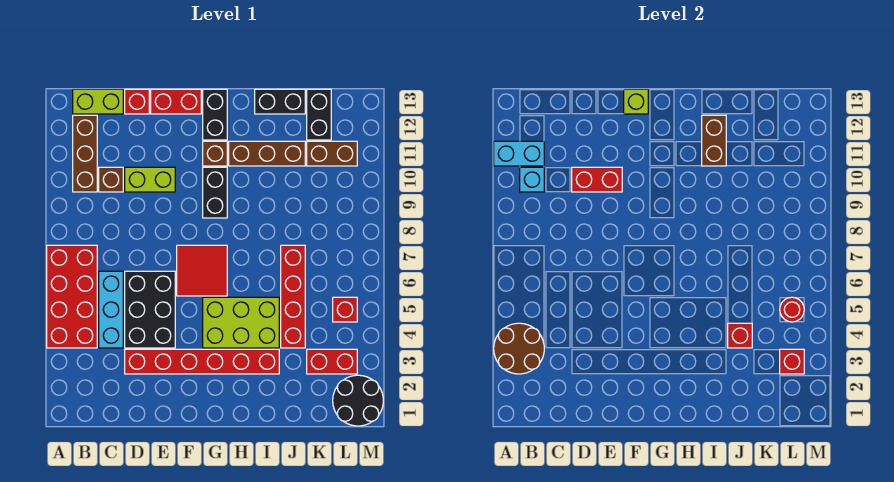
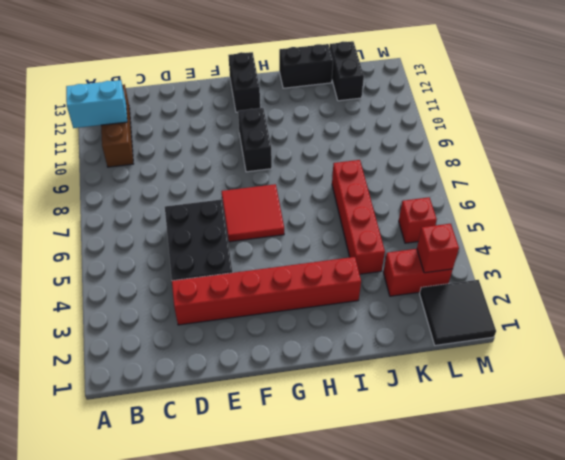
black 2x2 tile [420,280,496,345] -> black 2x2 round brick [333,375,383,426]
none -> red 2x4 brick [47,245,97,348]
none -> lime 1x2 brick [73,89,123,114]
none -> cyan 1x3 brick [99,271,123,348]
none -> brown 1x1 brick [99,167,123,192]

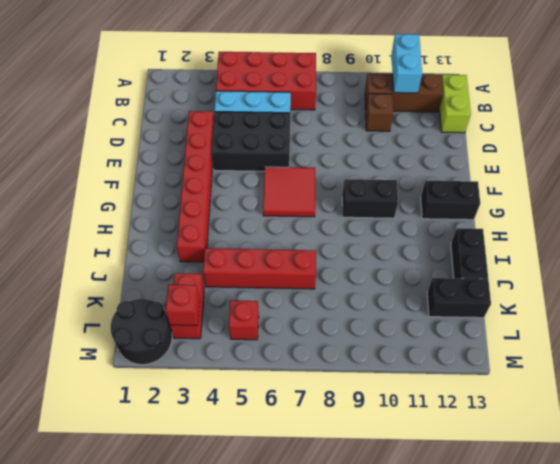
none -> lime 1x2 brick [125,167,175,192]
none -> red 1x1 brick [125,89,149,114]
none -> red 1x2 brick [151,89,201,114]
none -> lime 2x3 brick [203,297,279,348]

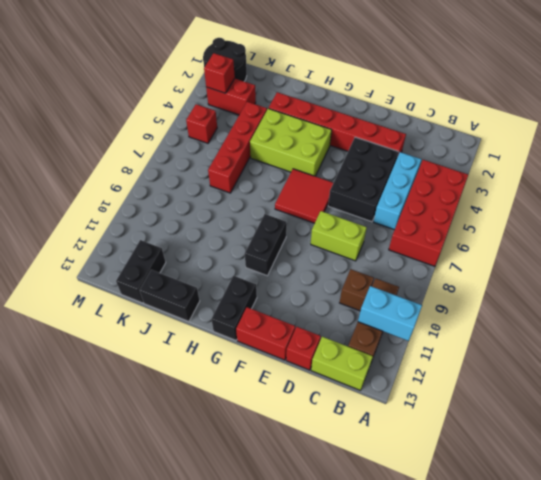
lime 1x2 brick [311,211,367,261] -> lime 1x2 brick moved to [125,167,175,192]
none -> brown 1x1 brick [203,141,227,166]
none -> brown 1x3 brick [229,141,305,166]
none -> brown 1x2 brick [307,141,357,166]
none -> brown 2x2 round brick [494,323,544,374]

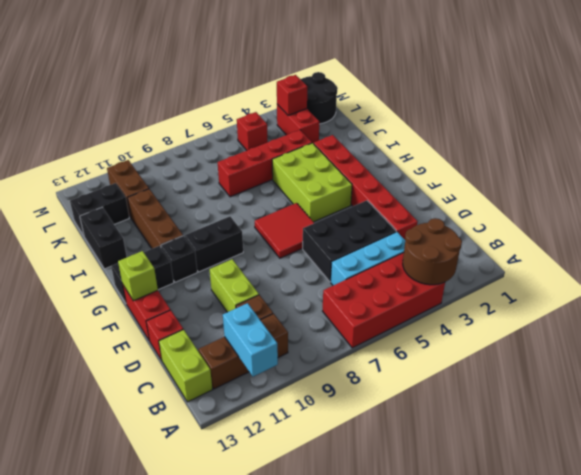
black 1x1 brick [161,236,197,282] -> brown 1x1 brick [203,141,227,166]
none -> cyan 1x1 brick [520,167,544,192]
none -> red 1x2 brick [572,167,622,192]
none -> brown 1x2 brick [702,115,726,166]
none -> red 1x1 brick [728,323,752,348]

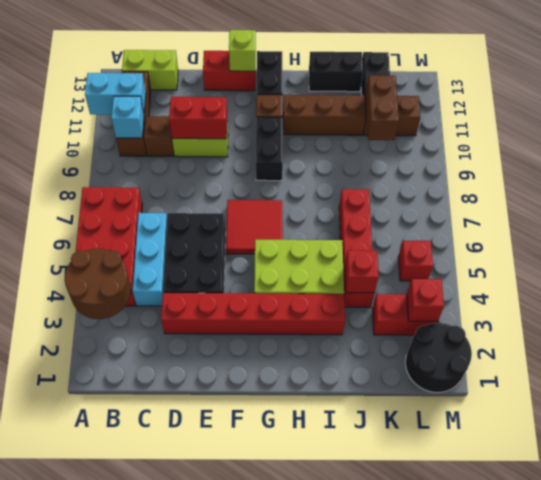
brown 1x2 brick [365,75,399,140] -> brown 1x2 brick moved to [702,115,726,166]
none -> red 1x1 brick [125,89,149,114]
none -> red 1x1 round brick [780,297,804,322]

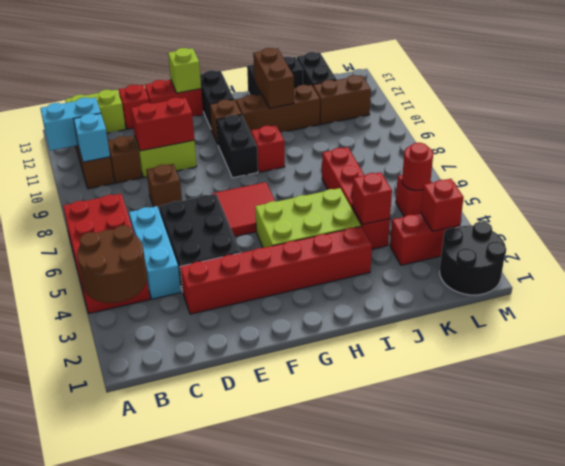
brown 1x1 brick [146,164,182,211] -> none
red 1x1 brick [251,125,285,172] -> none

